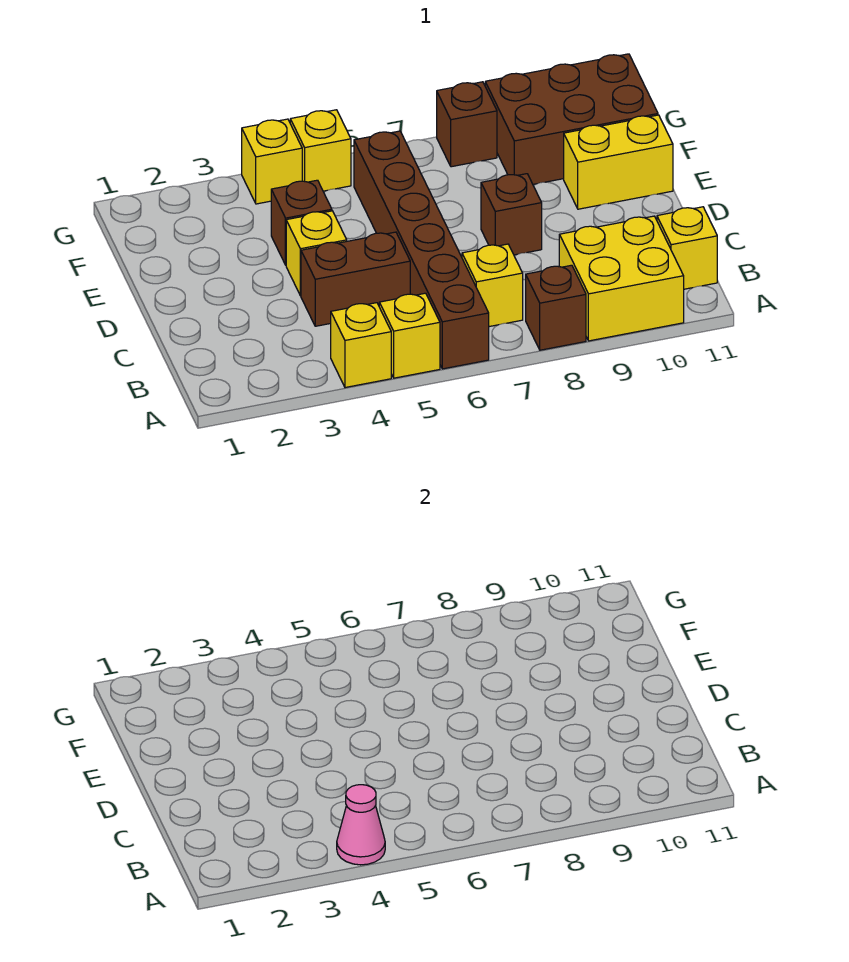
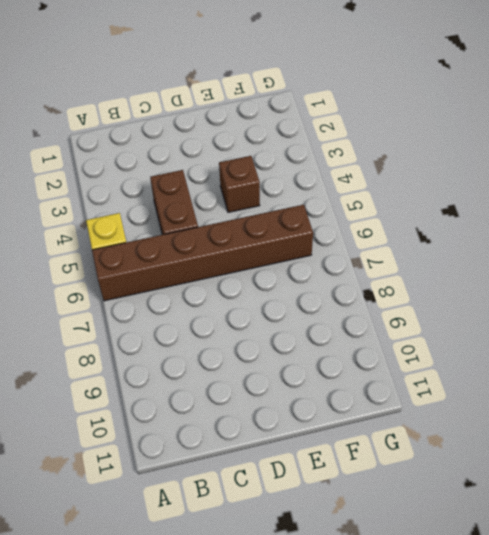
none -> yellow 1x1 brick [331,303,391,388]
none -> brown 1x1 brick [526,265,586,350]
none -> yellow 2x2 brick [559,216,684,341]

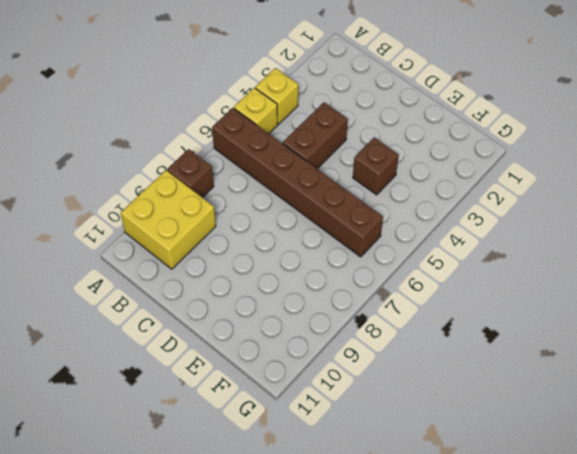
none -> yellow 1x1 brick [462,244,523,327]
none -> yellow 1x1 brick [657,207,717,289]
none -> yellow 1x1 brick [286,211,347,296]

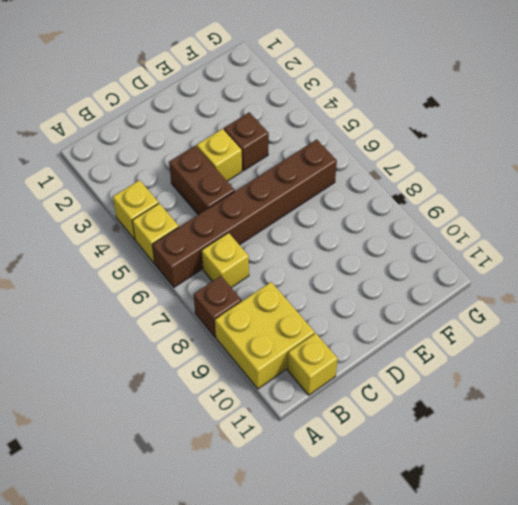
none -> brown 1x1 brick [481,174,542,255]
none -> yellow 1x2 brick [564,115,673,209]
none -> brown 2x3 brick [485,54,658,184]

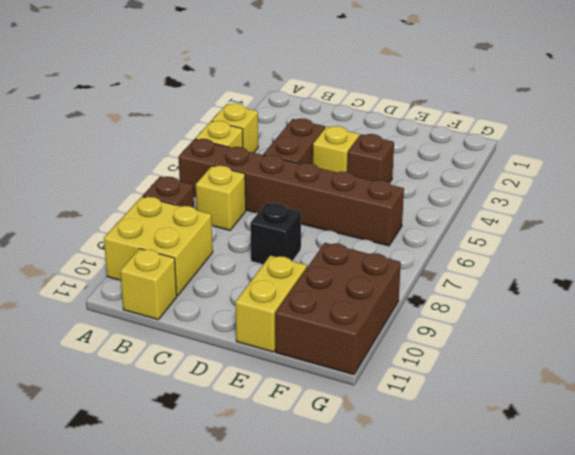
black 1x1 brick [250,203,301,264] -> brown 1x1 brick [481,174,542,255]
none -> yellow 1x1 brick [242,119,302,204]
none -> yellow 1x1 brick [290,110,351,191]
none -> brown 1x1 brick [437,82,497,167]

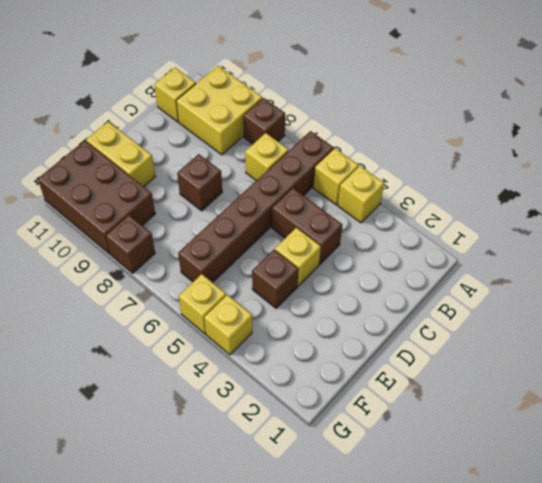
none -> pink 1x1 cone [337,785,385,865]

